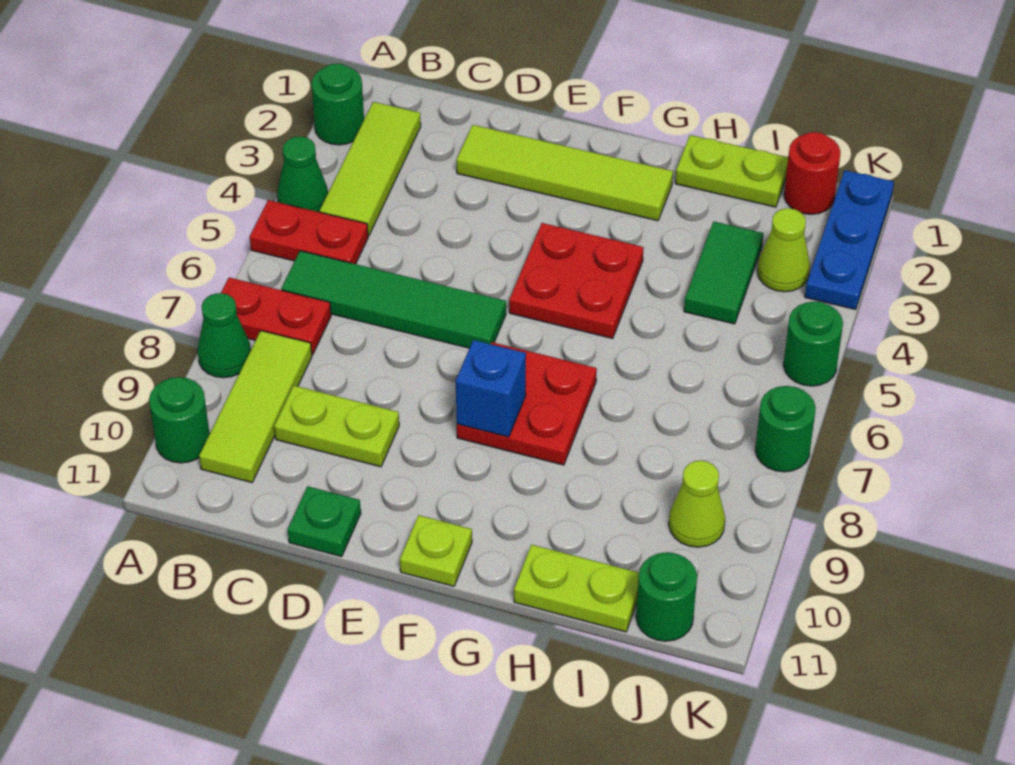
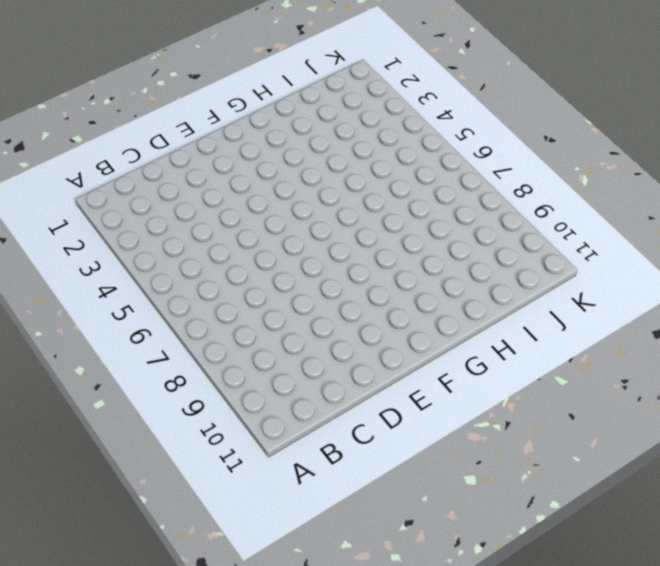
none -> green 1x1 round brick [312,64,364,145]
none -> green 1x1 cone [277,136,328,212]
none -> red 1x2 plate [250,200,368,264]

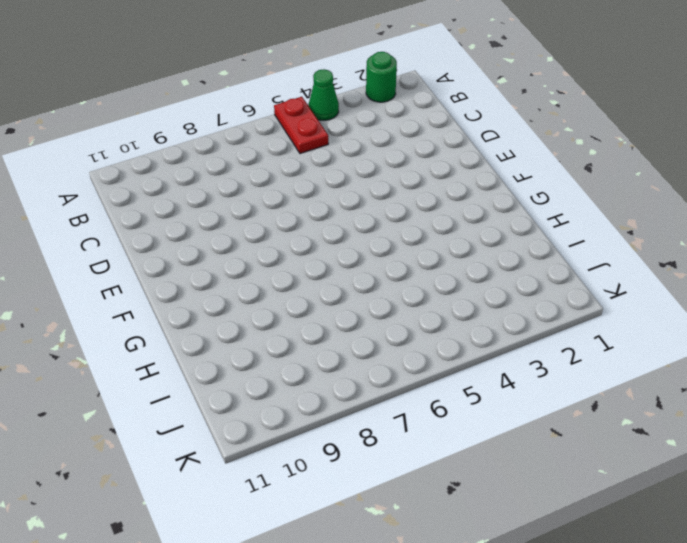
none -> red 1x2 plate [221,278,331,355]
none -> green 1x1 cone [198,293,251,378]
none -> green 1x1 round brick [149,377,210,463]

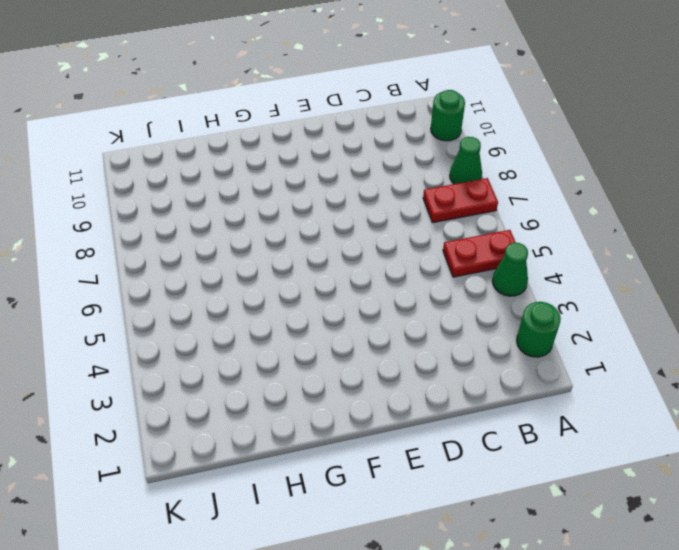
none -> lime 1x3 tile [320,102,421,236]
none -> green 1x4 tile [281,251,506,348]
none -> lime 1x3 tile [199,331,312,482]

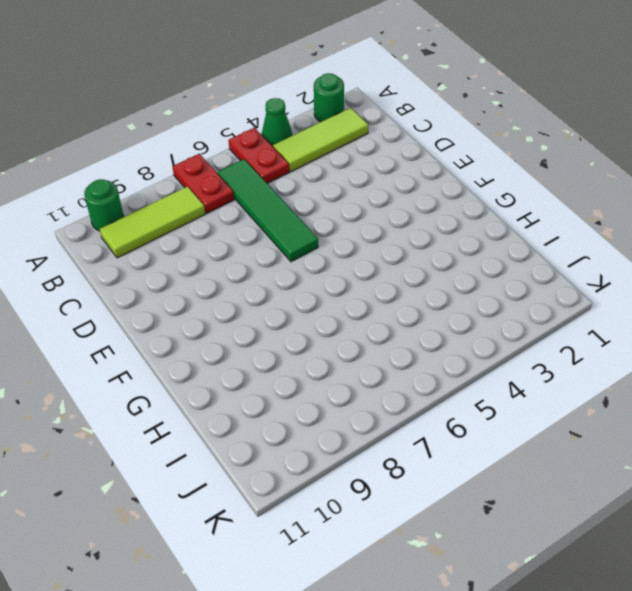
none -> green 1x1 cone [198,293,251,378]
none -> lime 1x2 plate [274,386,399,467]
none -> lime 1x4 tile [457,125,673,221]

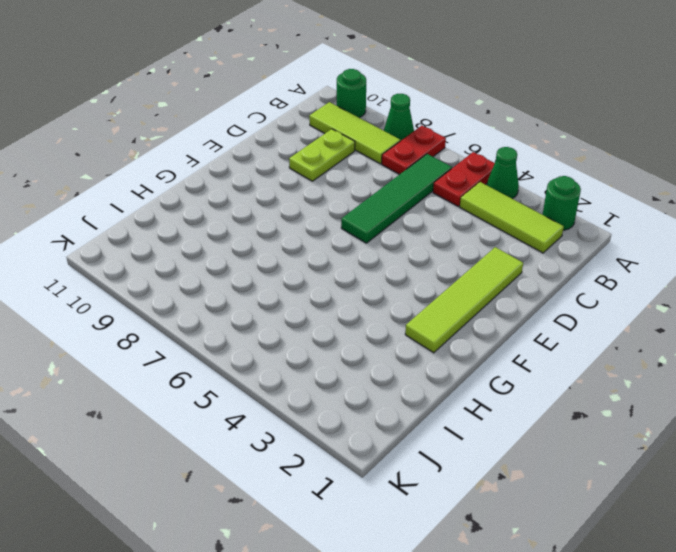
none -> green 1x1 plate [288,486,361,557]
none -> red 2x2 plate [509,223,644,339]
none -> red 2x2 plate [457,342,597,465]

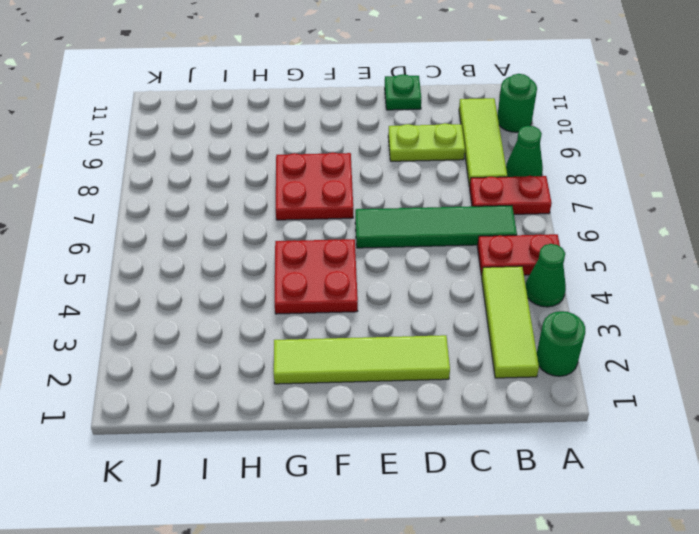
none -> lime 1x1 plate [400,515,472,586]
none -> lime 1x2 plate [675,135,788,207]
none -> lime 1x2 plate [514,545,639,632]

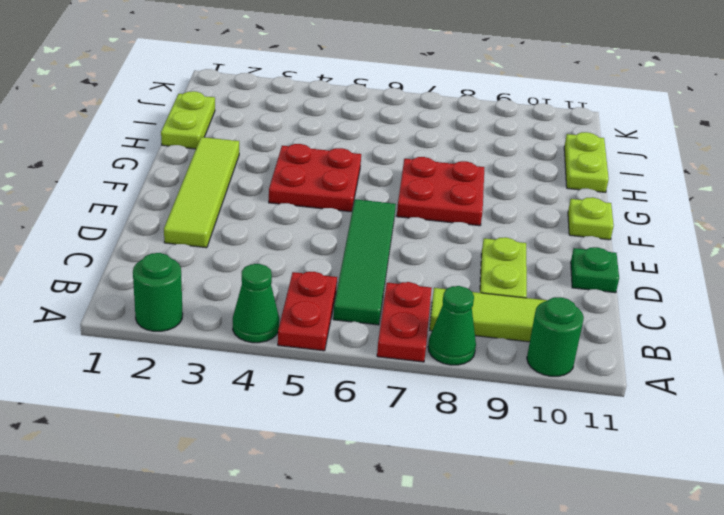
none -> lime 1x3 tile [320,102,421,236]
none -> green 1x2 tile [684,221,763,324]
none -> red 1x1 round brick [784,132,841,214]

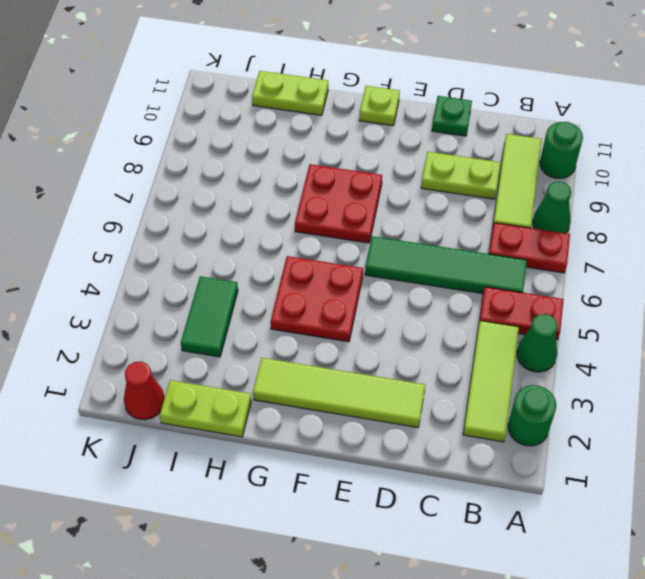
red 1x1 cone [124,362,165,420] -> red 1x1 round brick [784,132,841,214]
none -> lime 1x1 cone [757,208,810,292]
none -> lime 1x1 cone [669,461,725,547]
none -> green 1x1 round brick [636,552,697,641]

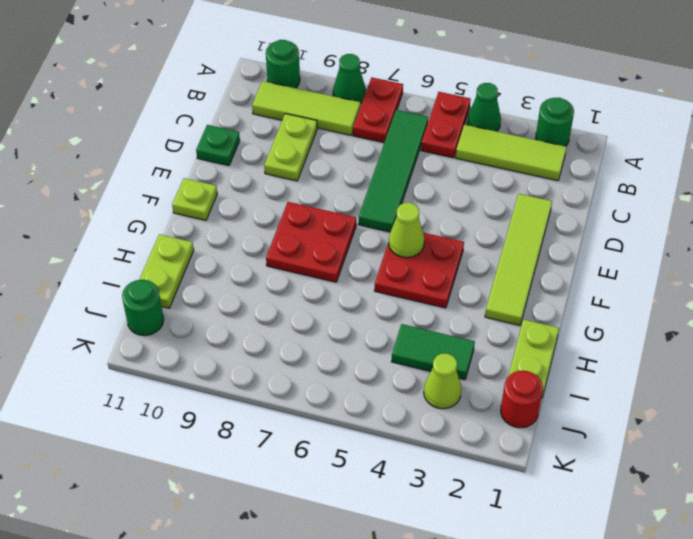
lime 1x1 cone [389,203,424,258] -> lime 1x1 cone moved to [669,461,725,547]
none -> blue 1x3 plate [805,170,894,310]
none -> green 1x1 round brick [783,302,843,386]
none -> green 1x1 round brick [755,386,816,472]

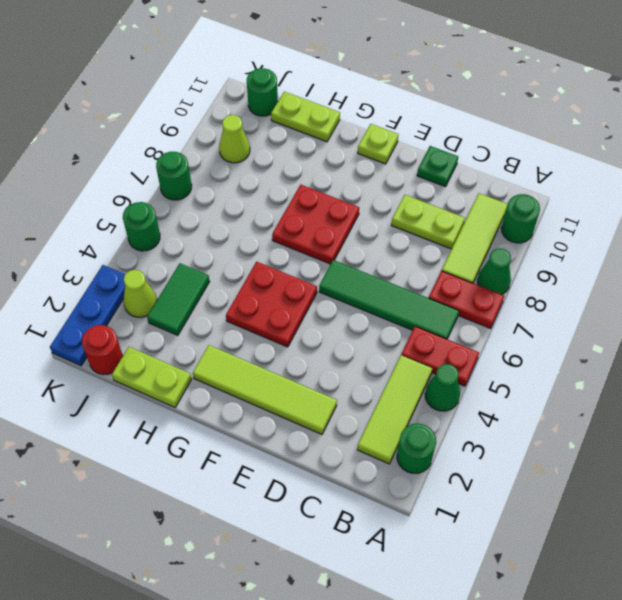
none -> blue 1x1 brick [456,340,526,437]

